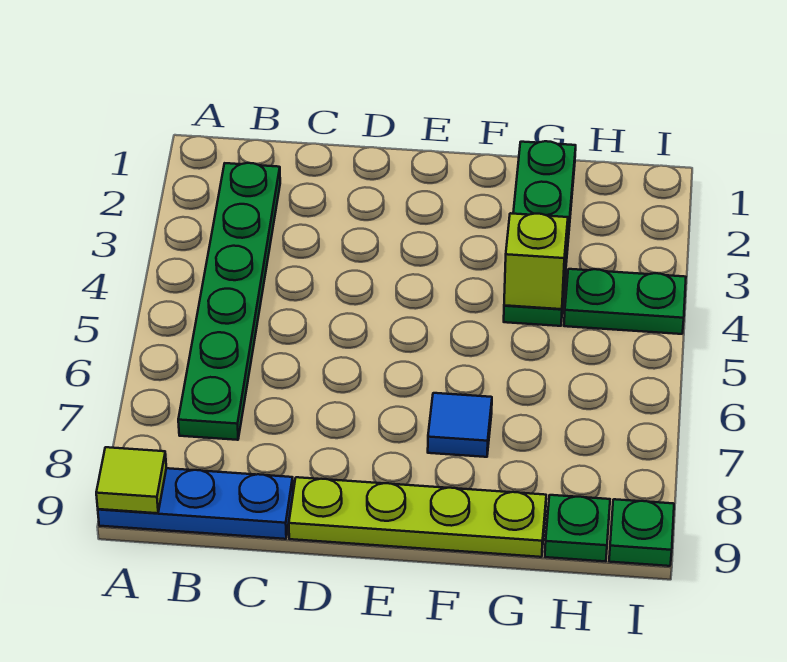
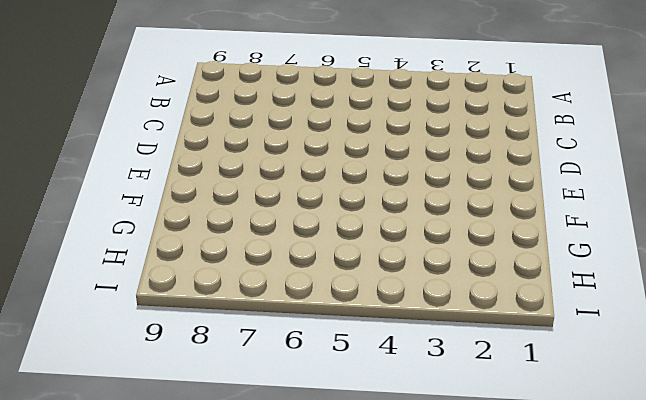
none -> blue 1x3 plate [98,468,293,539]
none -> green 1x6 plate [178,163,280,440]

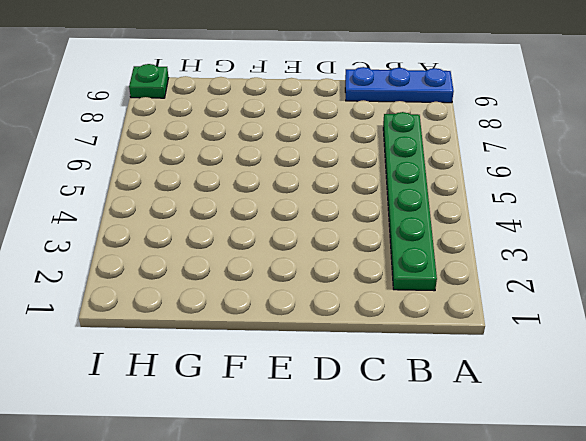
none -> lime 1x4 plate [289,477,546,557]
none -> blue 1x1 tile [428,393,492,457]

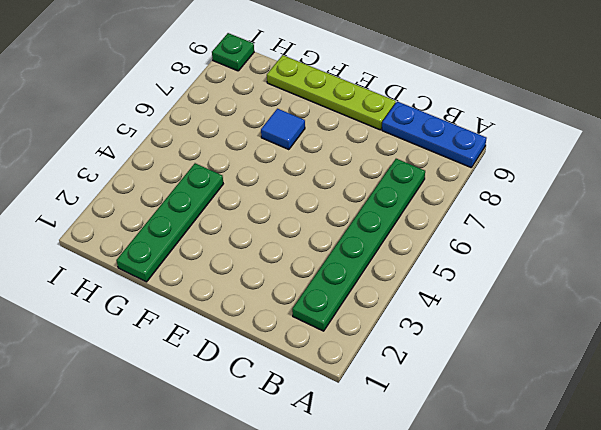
none -> green 1x2 plate [564,269,686,334]
none -> green 1x1 plate [545,495,610,561]

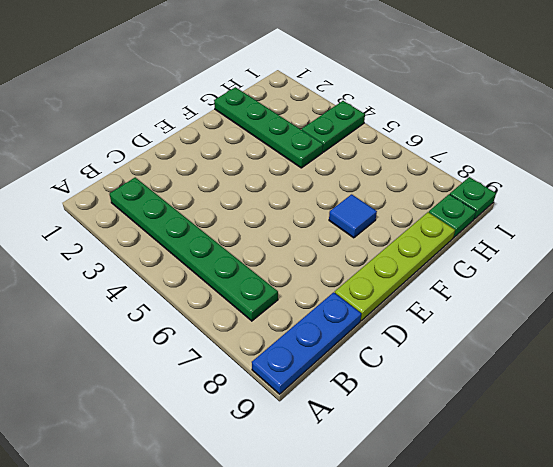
none -> lime 1x1 tile [96,447,166,513]
none -> lime 1x1 brick [504,213,568,309]

